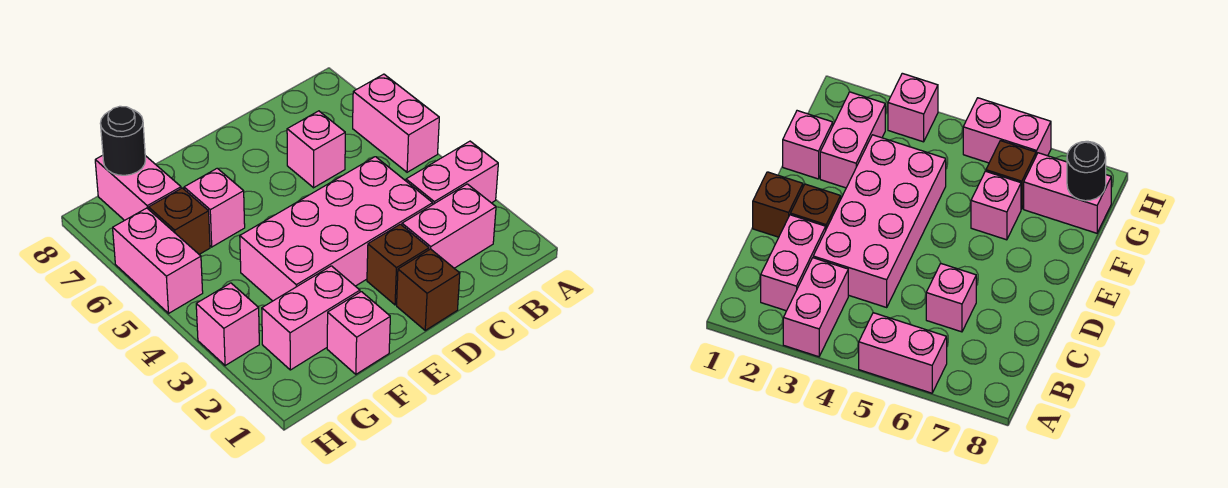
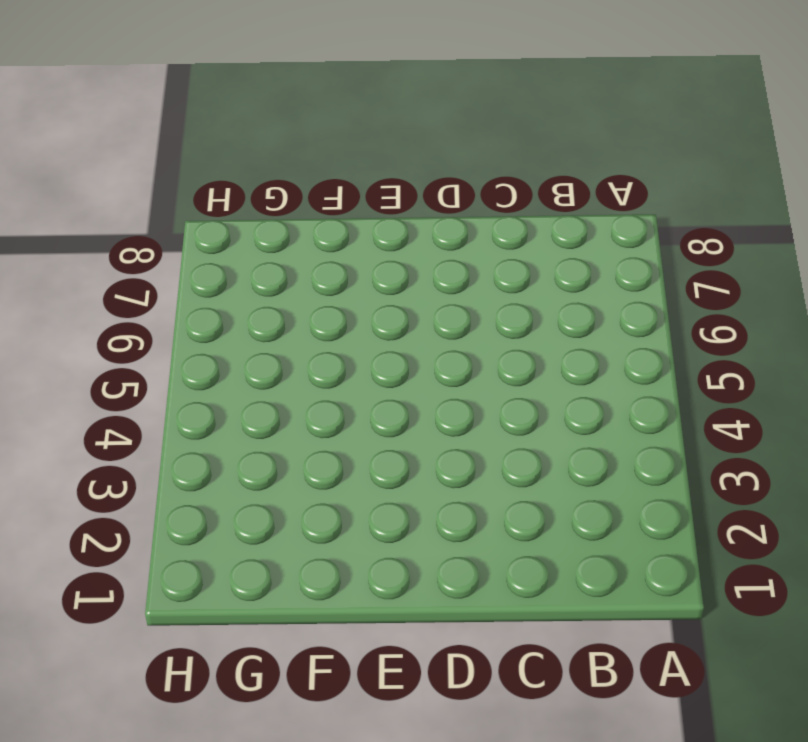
none -> pink 1x2 brick [406,141,498,204]
none -> pink 1x2 brick [353,74,439,172]
none -> pink 1x2 brick [402,184,496,268]

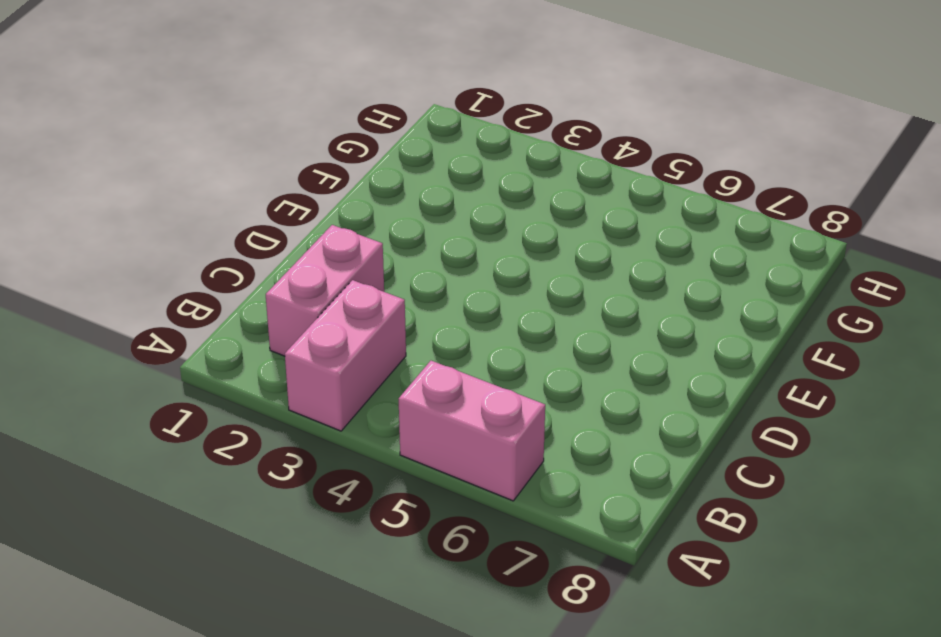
none -> pink 2x4 brick [240,157,433,301]
none -> pink 1x1 brick [287,111,345,188]
none -> brown 1x1 brick [397,249,460,330]

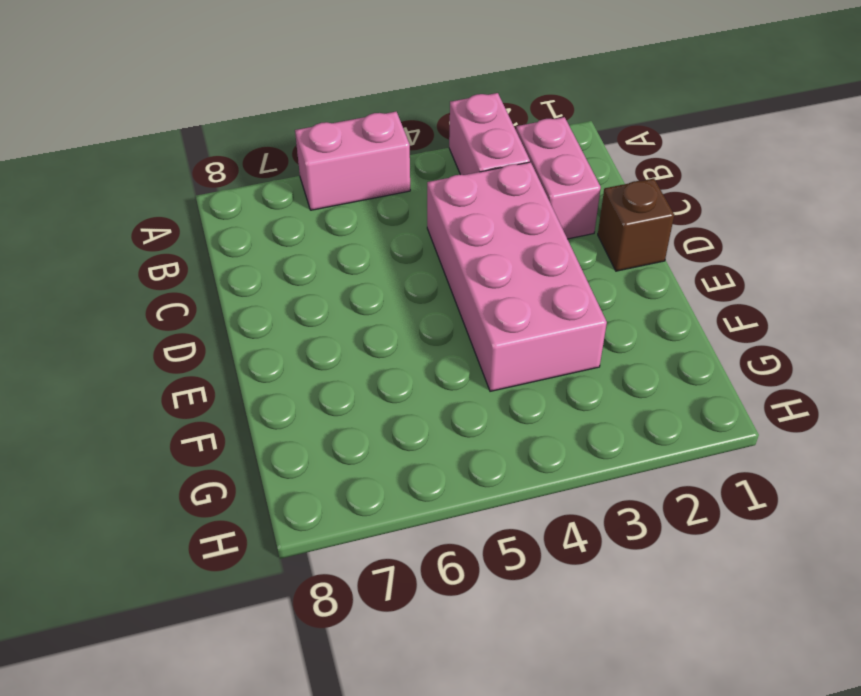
none -> pink 1x1 brick [287,111,345,188]
none -> brown 1x1 brick [367,224,429,305]
none -> pink 1x1 brick [327,292,390,374]

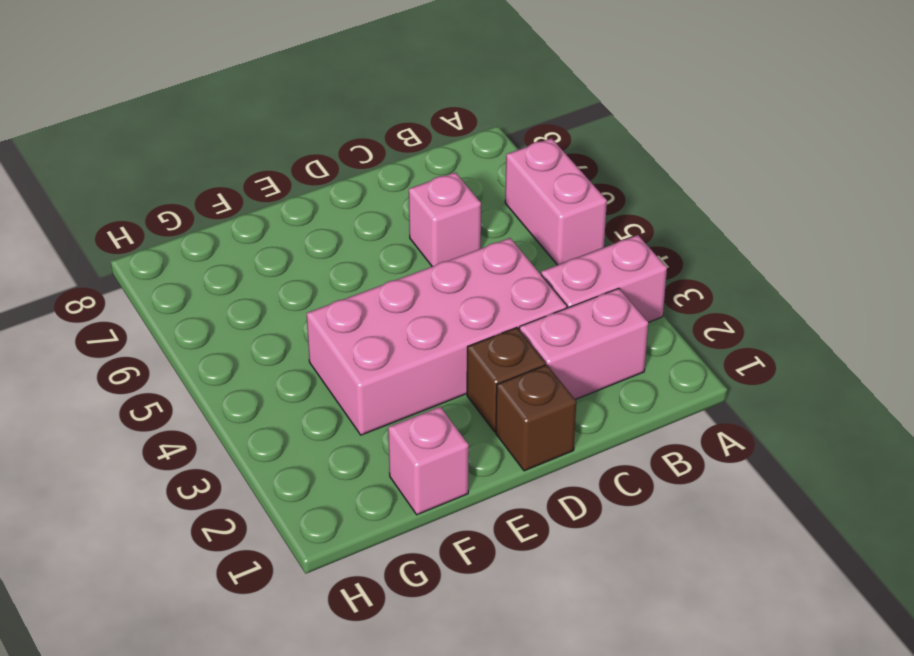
none -> pink 1x2 brick [262,266,360,370]
none -> pink 1x1 brick [184,168,245,247]
none -> brown 1x1 brick [149,188,210,254]

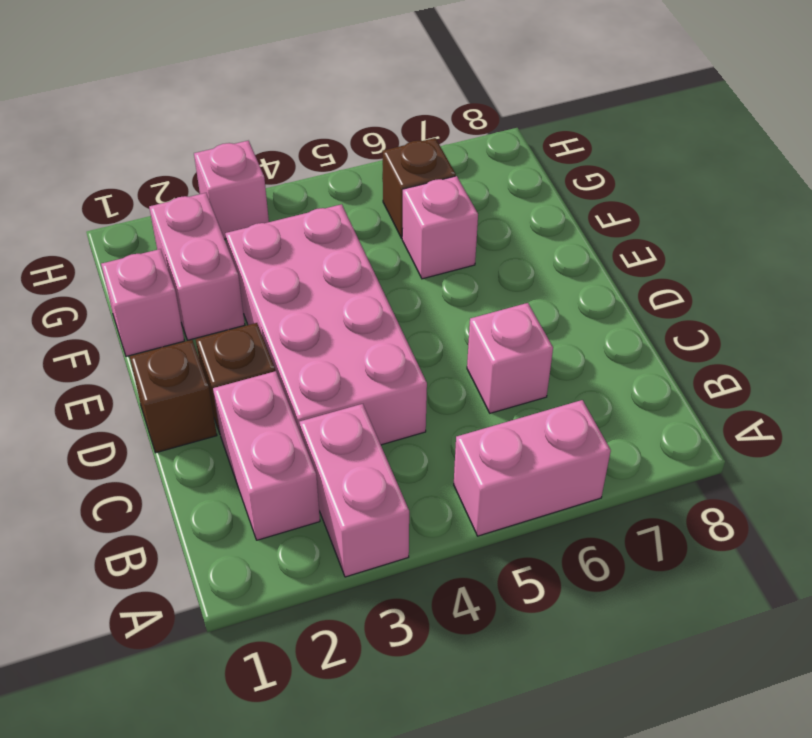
none -> pink 1x2 brick [95,155,181,220]
none -> pink 1x2 brick [113,208,203,313]
none -> black 1x1 round brick [100,106,146,175]

